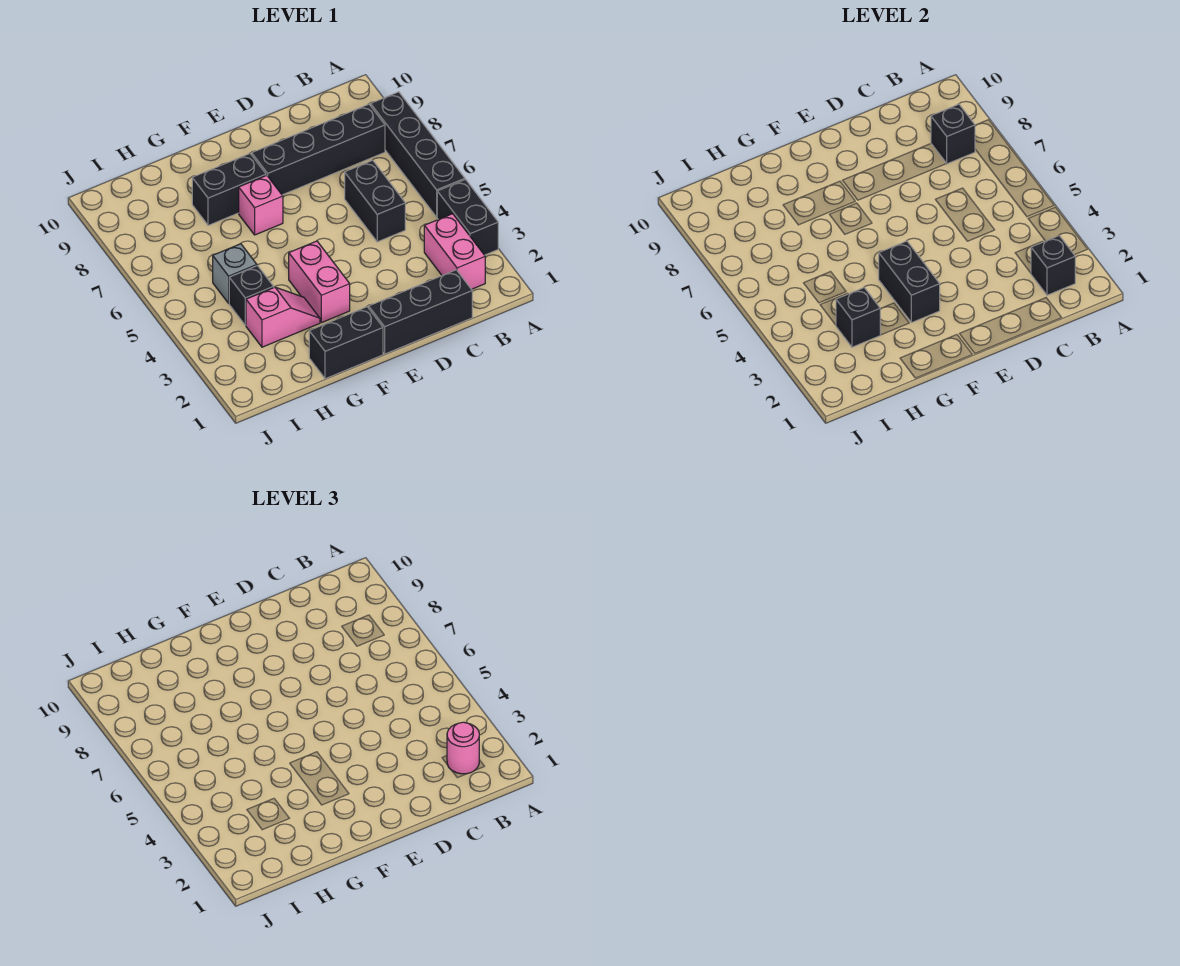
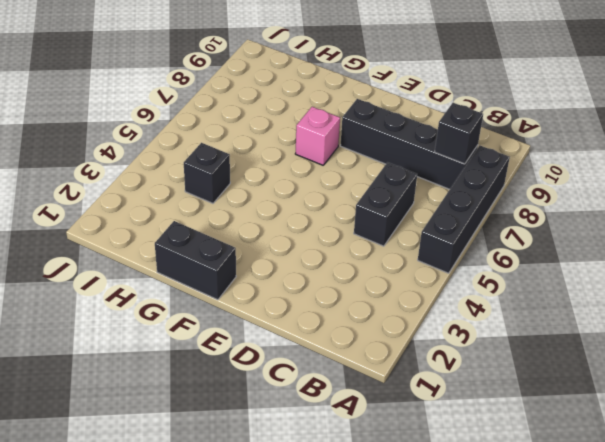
none -> black 1x2 brick [437,180,498,255]
none -> pink 1x2 brick [424,214,485,289]
none -> black 1x3 brick [369,270,472,354]

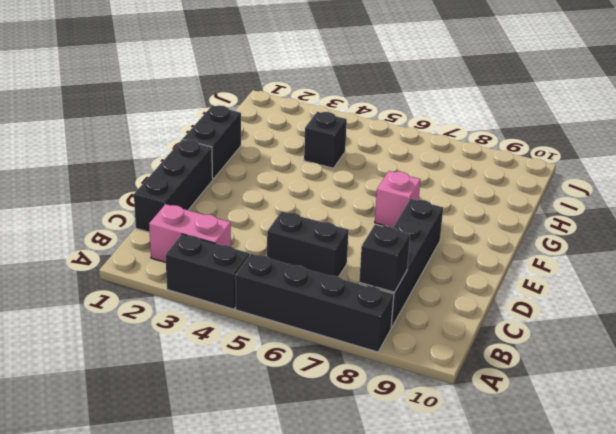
none -> pink 1x2 brick [289,241,350,323]
none -> black 1x2 brick [192,154,266,225]
none -> pink 1x2 slope [246,287,320,347]

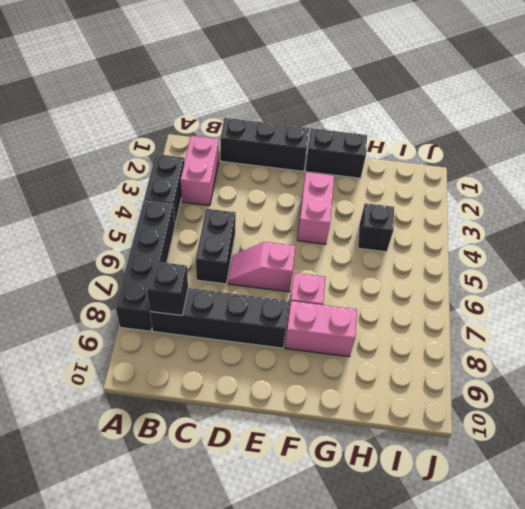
pink 1x2 slope [228,242,296,292] -> pink 1x2 slope moved to [246,287,320,347]
pink 1x2 brick [285,301,357,357] -> black 1x2 brick [192,154,266,225]
none -> grey 1x1 brick [213,244,257,303]
none -> black 1x1 brick [1031,236,1075,295]
none -> black 1x2 brick [879,241,940,323]

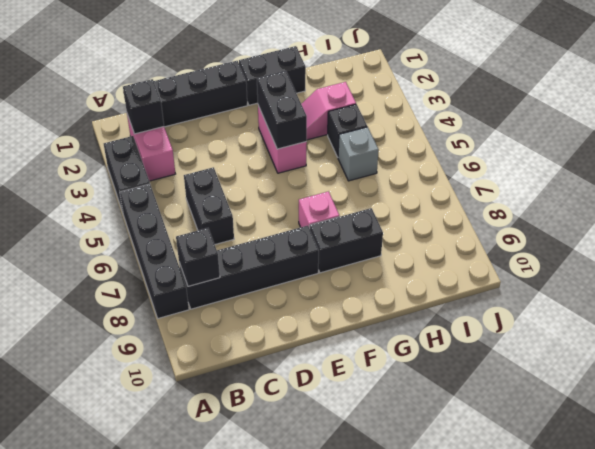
none -> black 1x1 brick [836,288,880,347]
none -> pink 1x1 round brick [447,722,479,774]

